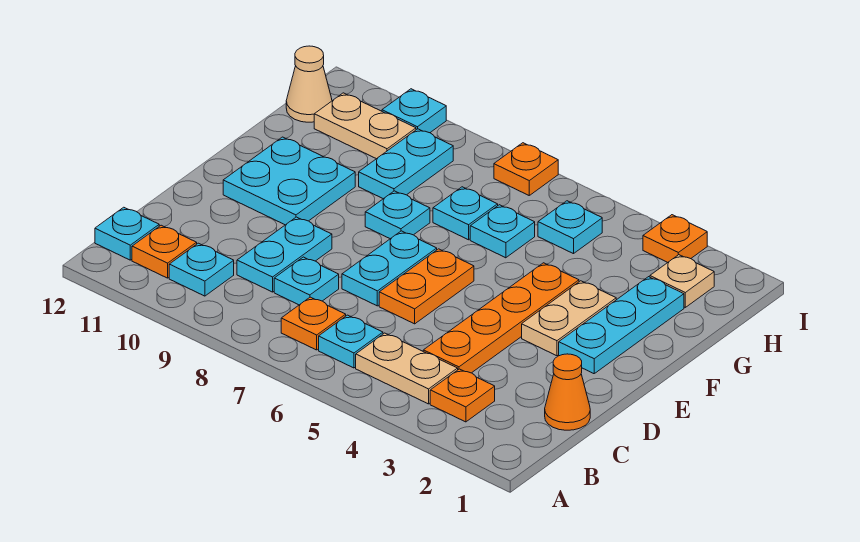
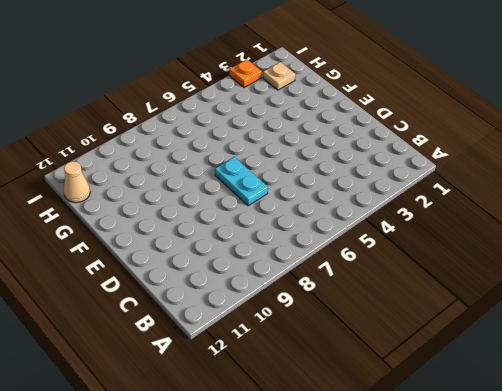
none -> orange 1x1 plate [430,369,495,422]
none -> tan 1x2 plate [356,333,458,404]
none -> cyan 1x1 plate [319,315,383,368]

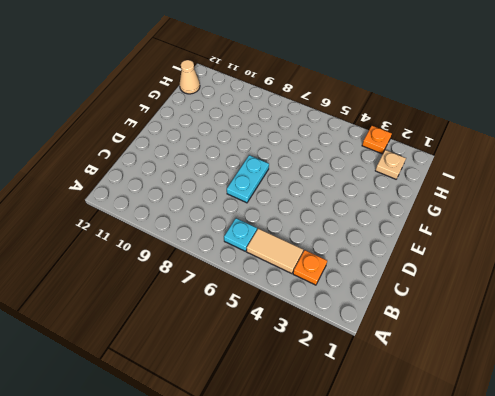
tan 1x2 tile [247,229,303,274] -> tan 1x2 plate [356,333,458,404]
none -> orange 1x1 plate [281,297,346,350]
none -> cyan 1x1 plate [169,243,234,296]
none -> orange 1x1 plate [132,225,197,278]

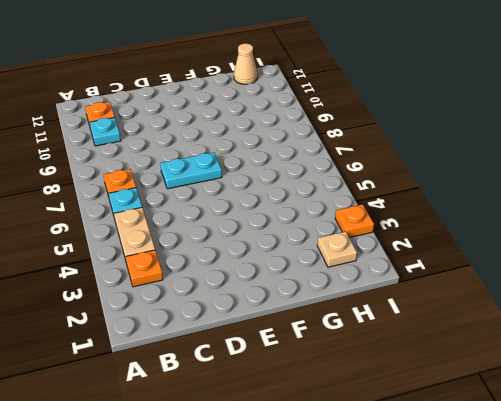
none -> cyan 1x1 plate [95,207,159,260]
none -> orange 1x1 cone [545,354,590,430]
none -> orange 1x4 plate [423,263,579,373]

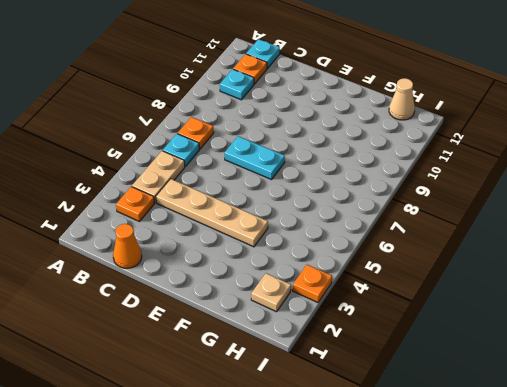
tan 1x4 plate [156,179,268,247] -> orange 1x4 plate [423,263,579,373]
none -> cyan 1x1 plate [274,257,339,305]
none -> cyan 1x2 plate [237,217,332,292]
none -> orange 1x2 plate [379,249,474,324]

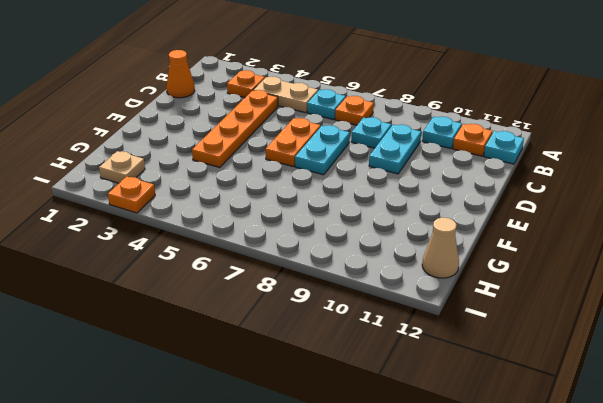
none -> cyan 1x3 plate [559,277,684,374]
none -> tan 1x2 plate [522,281,616,356]
none -> cyan 2x2 plate [223,137,355,225]

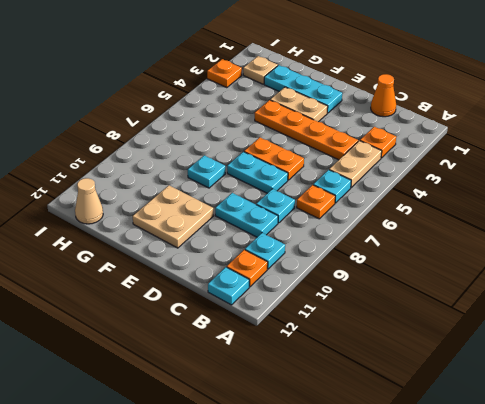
tan 2x2 plate [133,185,213,248] -> cyan 2x2 plate [223,137,355,225]
none -> cyan 1x1 plate [470,205,535,258]
none -> cyan 1x1 plate [433,187,498,240]
none -> cyan 1x2 plate [359,129,453,199]

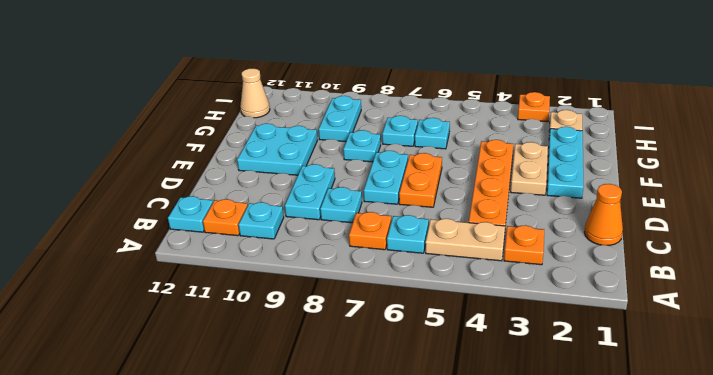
none -> cyan 1x1 plate [538,201,602,254]
none -> tan 1x2 plate [314,93,416,159]
none -> orange 1x1 plate [494,143,558,195]

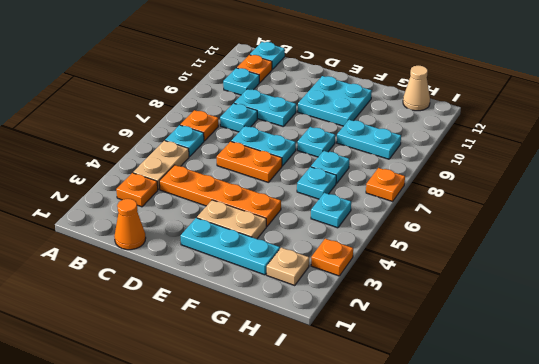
none -> tan 1x2 plate [314,93,416,159]
none -> cyan 1x1 plate [382,89,446,133]

